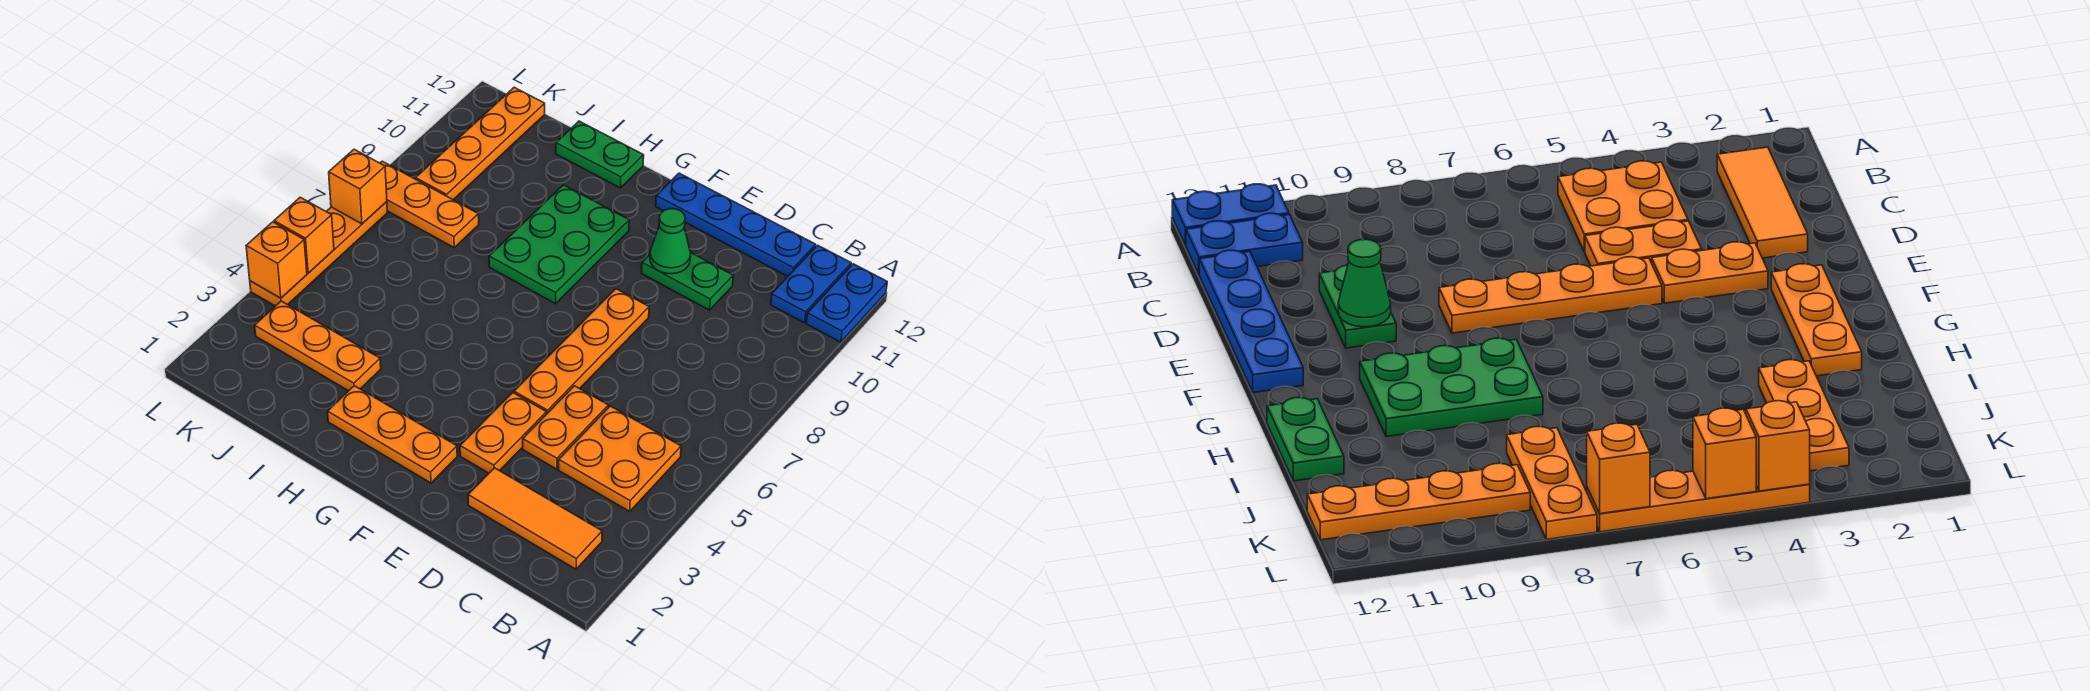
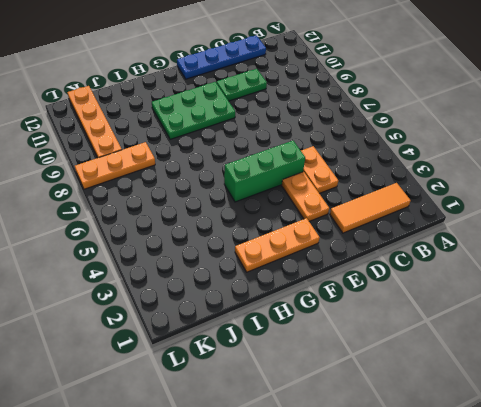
green 1x3 brick [224,141,305,202] -> orange 1x4 plate [514,289,649,414]
green 2x3 plate [152,82,235,139] -> green 2x3 plate turned to [489,185,629,304]
none -> blue 1x2 plate [806,264,887,342]
none -> orange 2x2 plate [559,406,681,511]
none -> blue 1x2 plate [771,245,851,323]

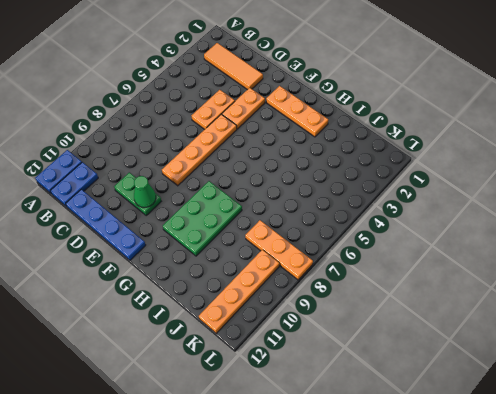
none -> orange 2x2 plate [559,406,681,511]
none -> green 1x2 plate [556,121,644,188]
none -> orange 1x3 plate [255,301,381,391]

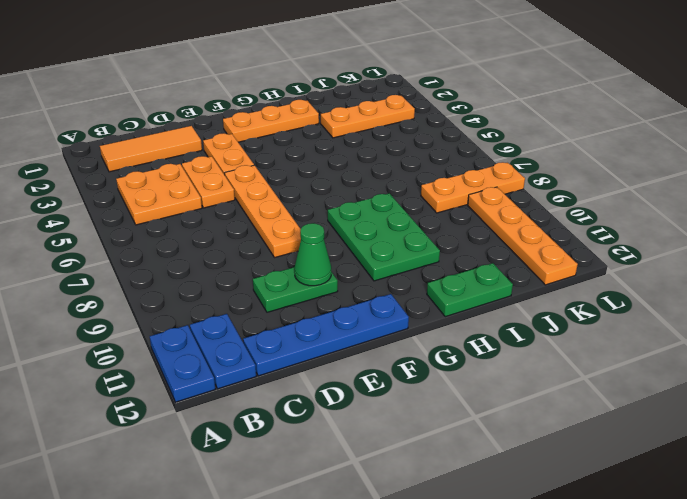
none -> orange 1x4 plate [250,202,387,306]
none -> orange 1x1 brick [246,222,307,298]
none -> orange 1x1 brick [274,197,334,273]

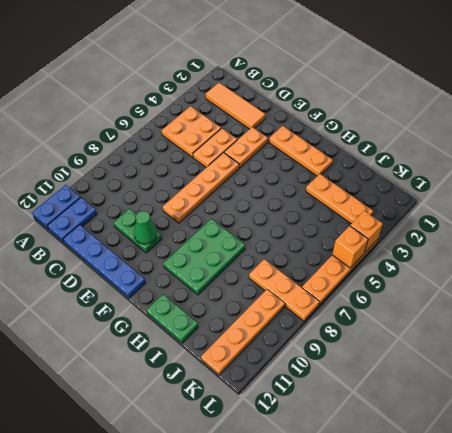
none -> orange 1x1 brick [329,149,387,224]

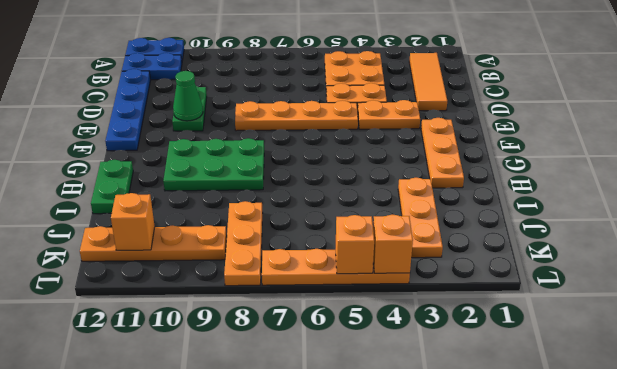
orange 1x1 brick [111,193,155,250] -> orange 1x1 brick moved to [329,149,387,224]

